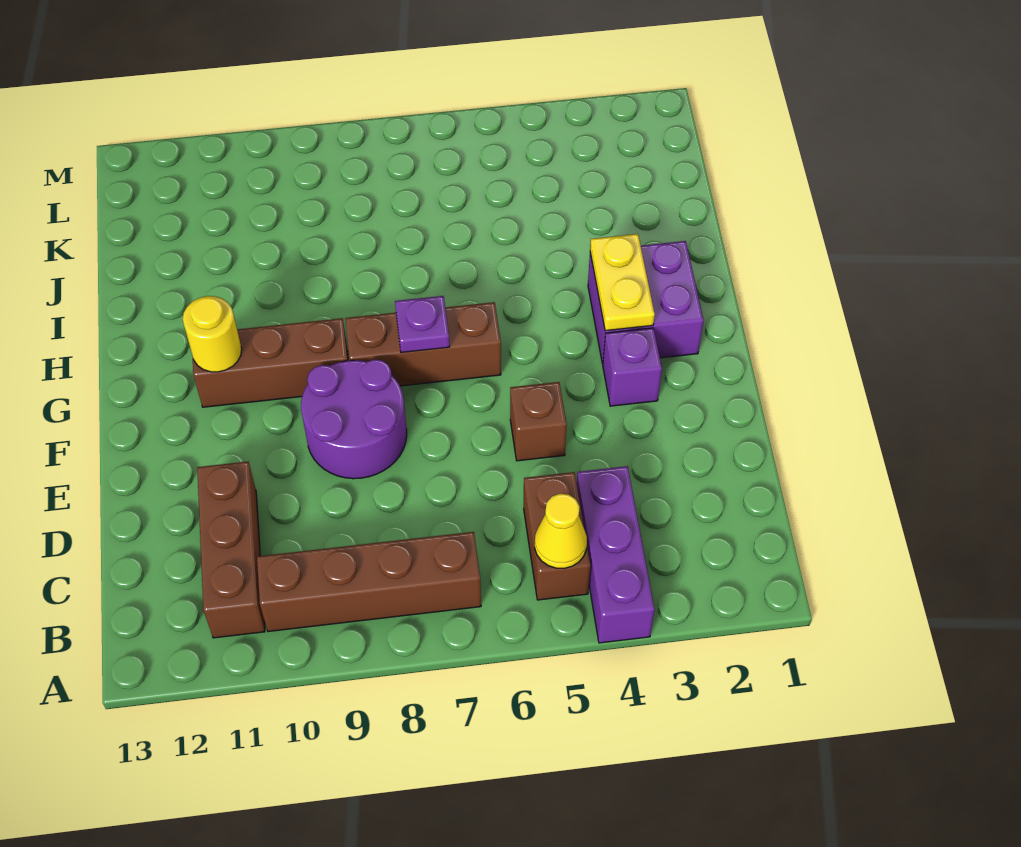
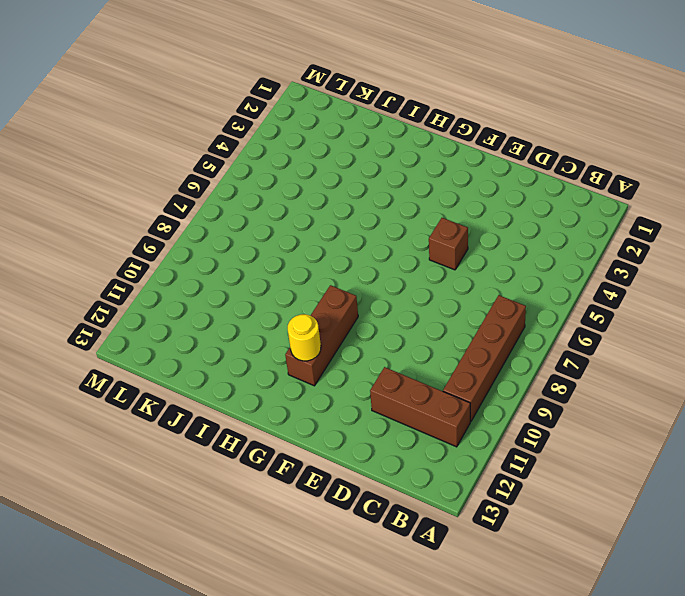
none -> purple 1x3 brick [577,466,655,643]
none -> brown 1x2 brick [524,472,590,600]
none -> purple 2x2 round brick [301,359,407,479]

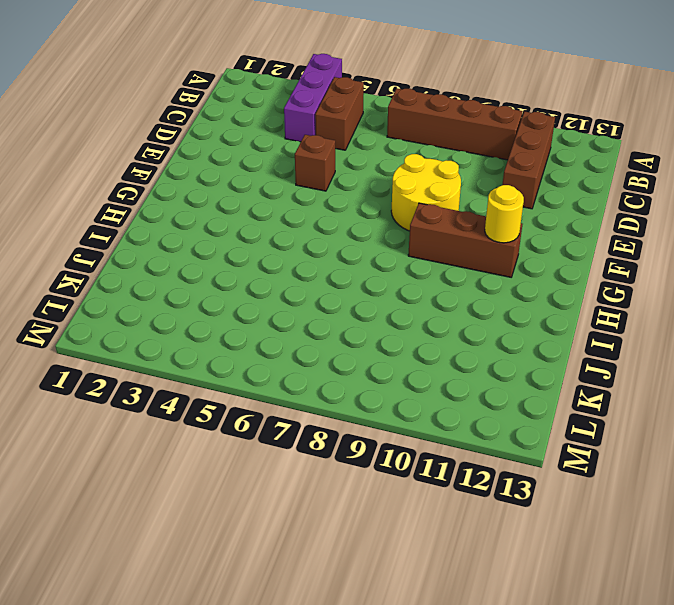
yellow 2x2 round brick [391,154,461,231] -> purple 2x2 round brick [301,359,407,479]
none -> purple 1x1 brick [603,328,662,406]
none -> purple 2x2 brick [588,241,704,364]
none -> brown 1x3 brick [345,302,501,386]

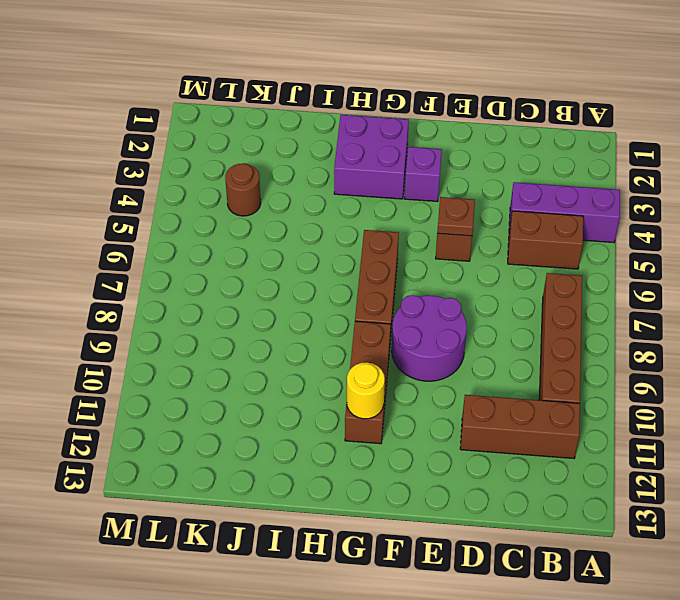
brown 1x1 plate [437,197,475,236] -> none
brown 1x1 round brick [225,163,261,216] -> none
none -> yellow 1x1 cone [535,494,587,568]
none -> yellow 1x2 plate [590,234,655,331]
none -> purple 1x1 plate [395,296,450,352]

